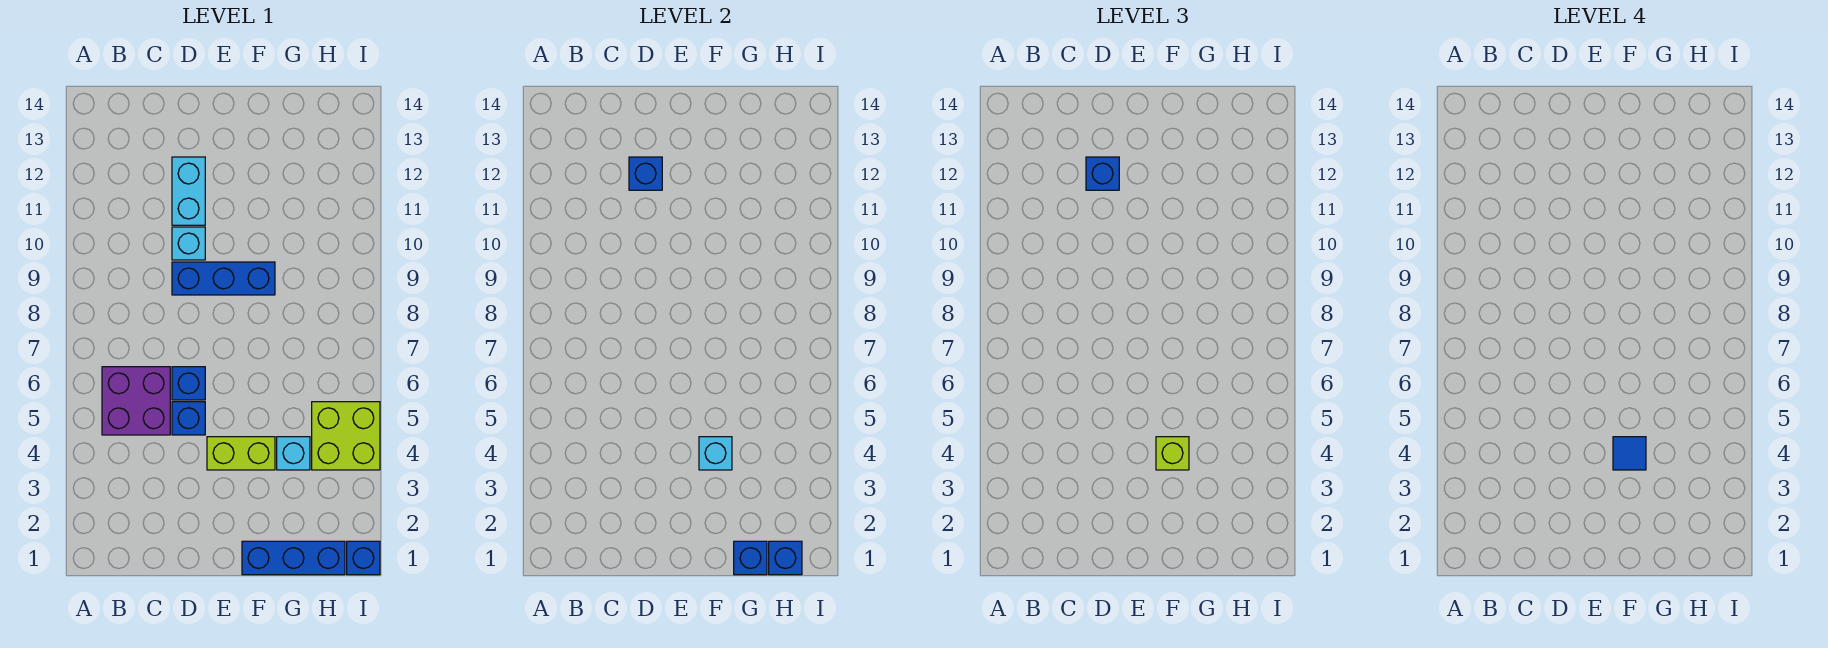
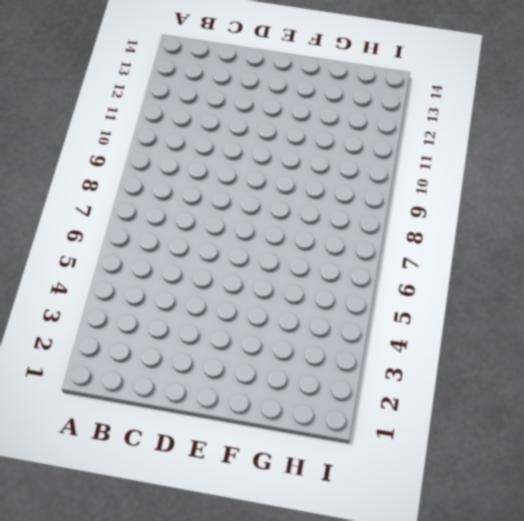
none -> purple 2x2 brick [102,367,170,435]
none -> blue 1x1 brick [172,402,205,435]
none -> blue 1x1 brick [172,367,205,400]

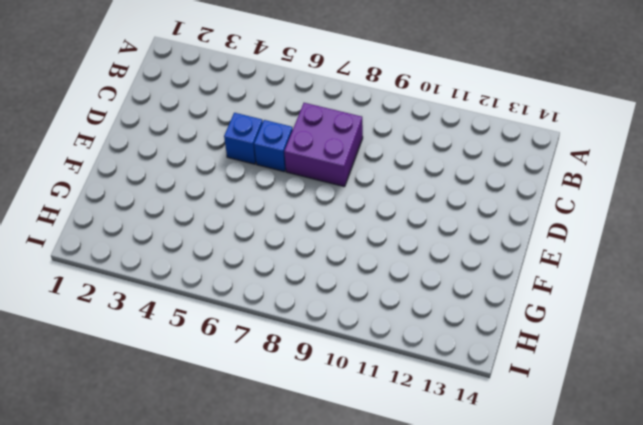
purple 2x2 brick [284,103,363,187] -> purple 2x2 brick moved to [102,367,170,435]
none -> blue 1x3 brick [172,262,275,295]
none -> cyan 1x1 brick [172,227,205,260]
none -> cyan 1x2 brick [172,157,205,225]

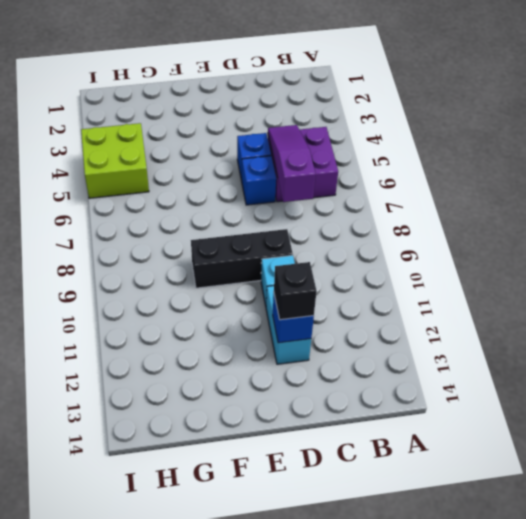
purple 1x3 slope [268,125,316,202] -> none
black 1x3 brick [191,229,293,288] -> blue 1x3 brick [172,262,275,295]
black 1x1 brick [274,262,317,320] -> blue 1x1 brick [1086,157,1119,190]
none -> lime 1x2 brick [207,437,275,470]
none -> blue 1x3 brick [242,541,345,575]
none -> cyan 1x1 brick [277,437,310,470]

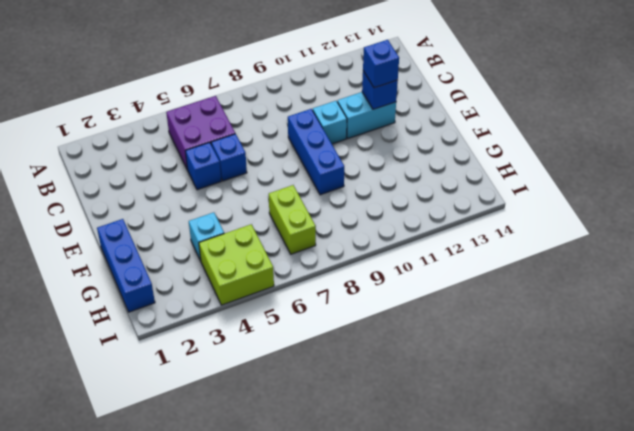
lime 1x2 brick [269,185,316,254] -> lime 1x2 brick moved to [207,437,275,470]
none -> blue 1x1 brick [347,541,380,575]
none -> cyan 1x1 brick [699,437,732,470]
none -> blue 1x1 brick [734,541,767,575]

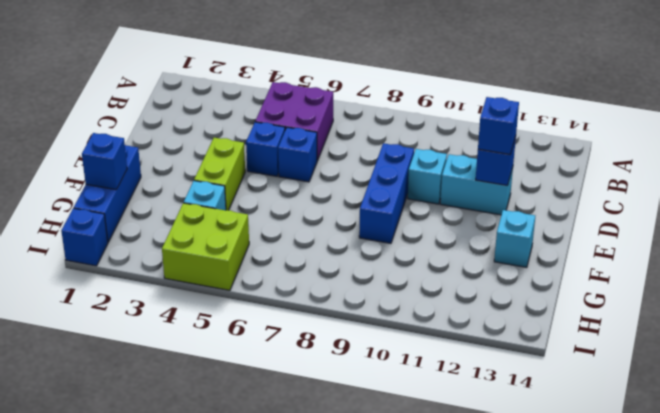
cyan 1x1 brick [494,210,535,267] -> cyan 1x1 brick moved to [699,437,732,470]
none -> blue 1x1 brick [769,541,802,575]
none -> lime 1x1 brick [1156,437,1189,470]
none -> blue 1x1 tile [1613,437,1646,470]

